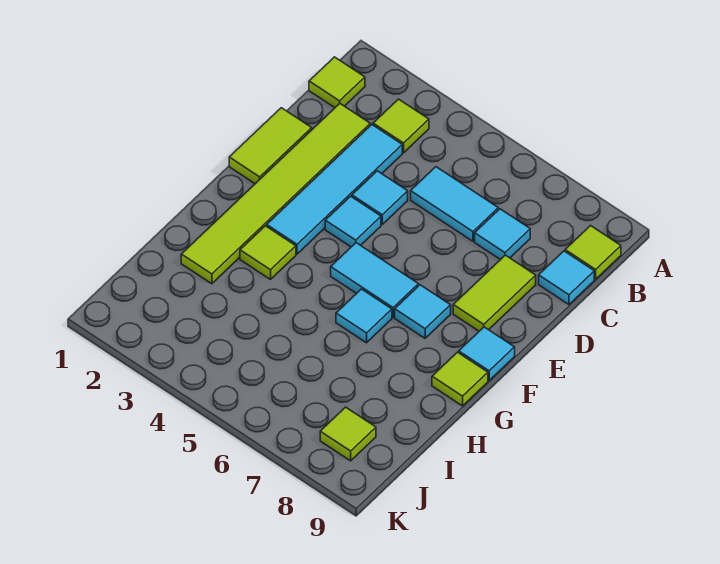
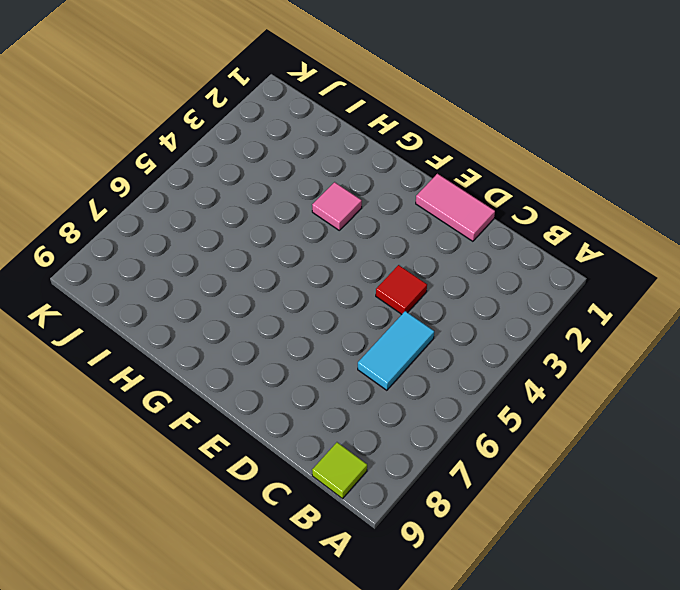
pink 1x2 tile [416,174,495,241] -> lime 1x2 tile [229,108,312,184]
red 1x1 tile [376,265,427,314] -> cyan 1x1 tile [352,171,408,224]
pink 1x1 tile [312,182,362,230] -> lime 1x1 tile [240,226,296,280]
none -> lime 1x1 tile [309,57,365,108]
none -> lime 1x1 tile [373,99,429,153]
none -> lime 1x6 tile [181,104,370,284]

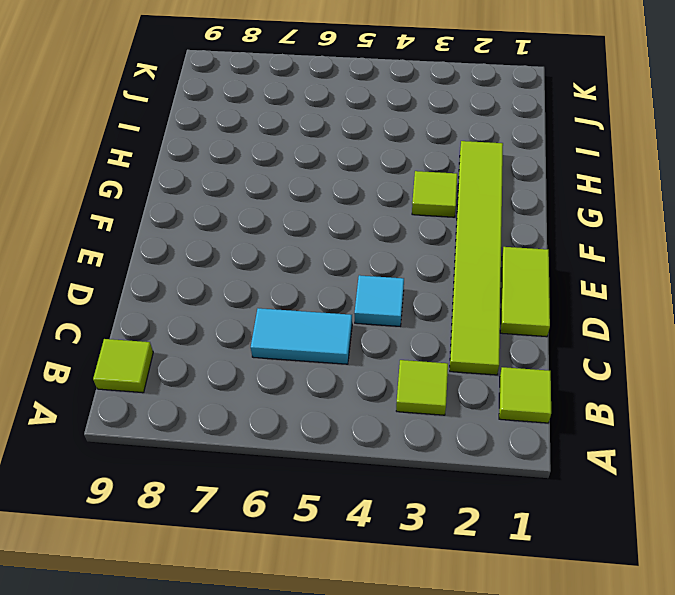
none -> cyan 1x4 tile [267,125,402,254]
none -> cyan 1x1 tile [475,209,530,260]
none -> cyan 1x1 tile [539,251,594,304]

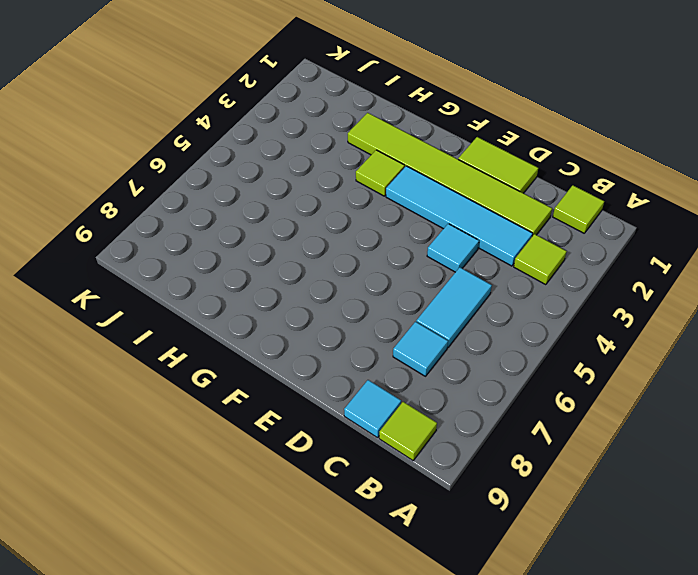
none -> lime 1x2 tile [453,255,536,331]
none -> cyan 1x1 tile [325,196,381,247]
none -> cyan 1x2 tile [331,243,419,317]

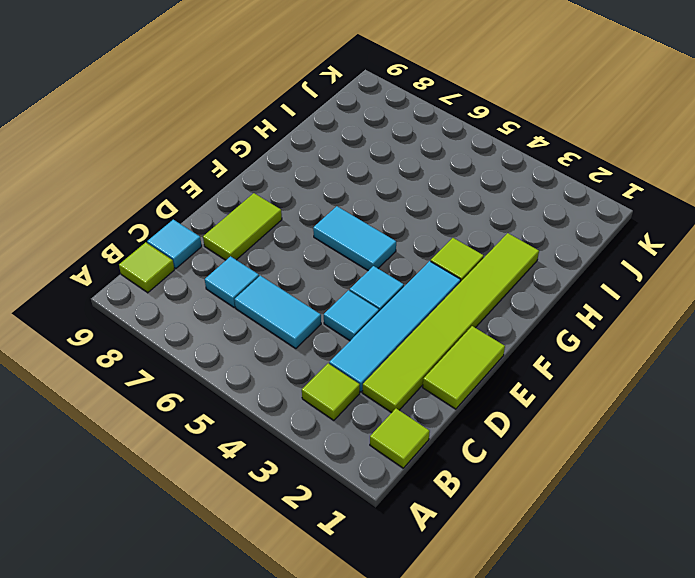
none -> cyan 1x1 tile [395,285,451,338]
none -> cyan 1x1 tile [459,327,515,380]
none -> cyan 1x1 tile [336,289,392,343]

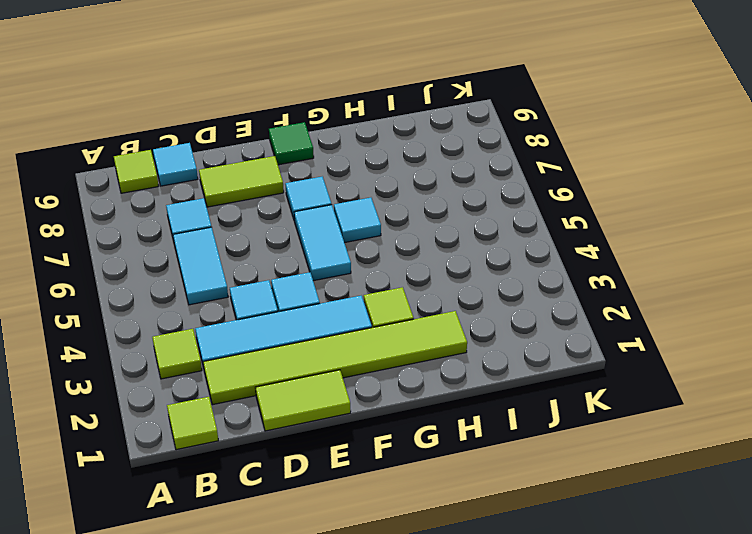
green 1x1 tile [269,122,314,165] -> cyan 1x1 tile [459,327,515,380]
none -> lime 1x1 tile [432,352,488,406]
none -> lime 1x1 tile [320,407,376,461]

